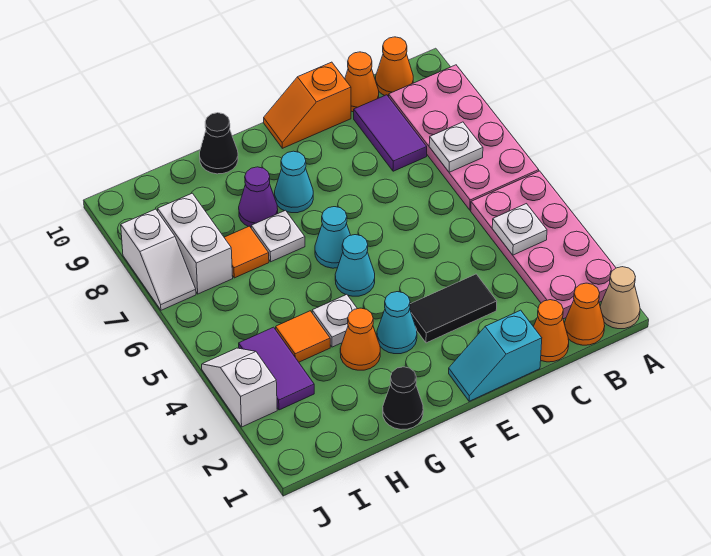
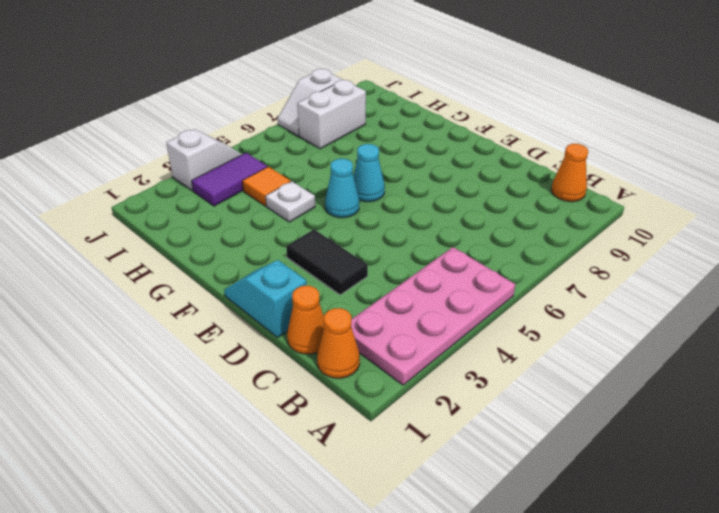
none -> tan 1x1 cone [600,267,640,329]
none -> pink 2x4 plate [389,65,539,210]
none -> purple 1x2 tile [354,95,427,171]

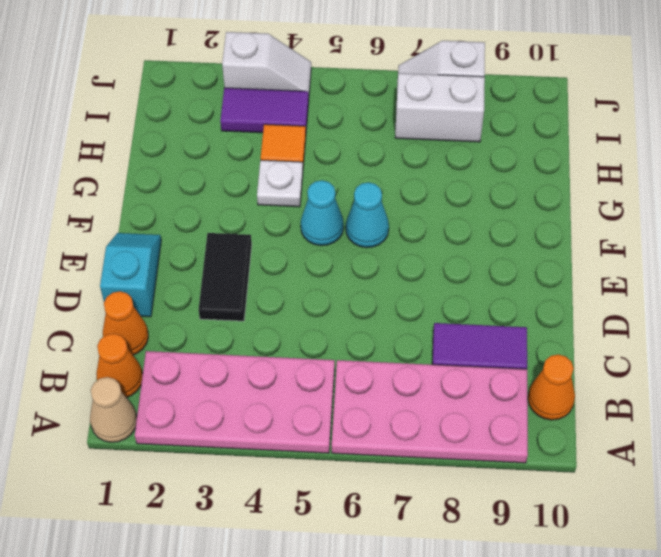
none -> orange 1x1 cone [345,52,379,112]
none -> orange 1x2 slope [264,62,351,148]
none -> cyan 1x1 cone [377,292,417,354]

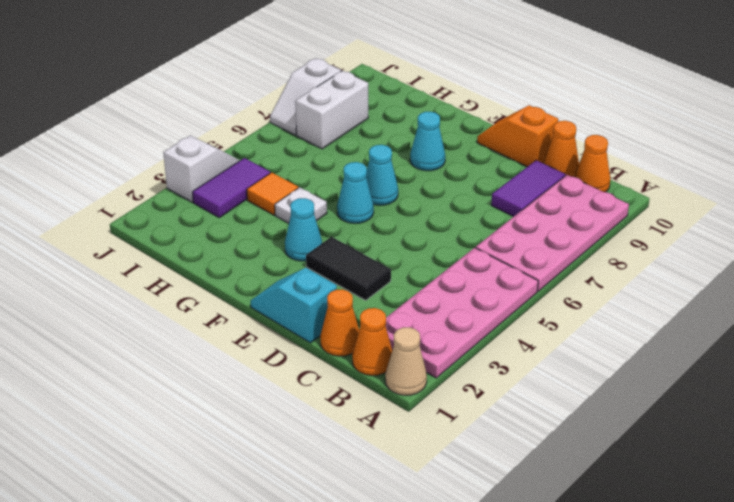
none -> black 1x1 cone [383,367,423,429]
none -> orange 1x1 cone [340,308,380,370]
none -> white 1x1 plate [251,210,305,262]

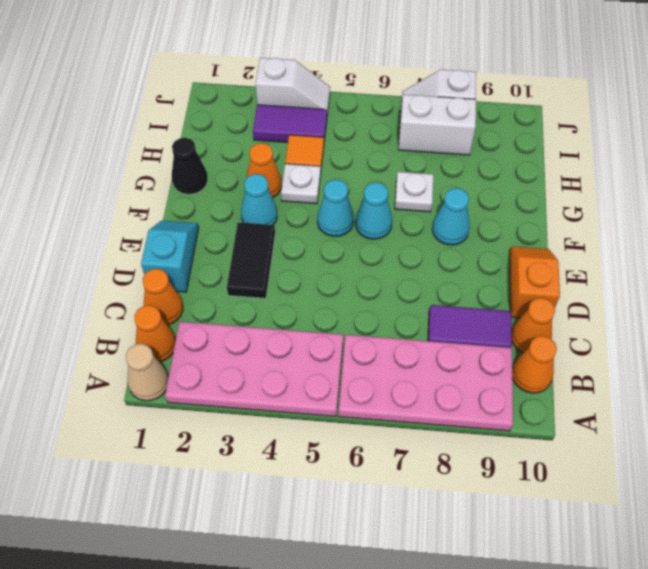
none -> purple 1x1 cone [239,167,278,227]
none -> black 1x1 cone [200,113,238,174]
none -> orange 1x1 tile [224,226,269,278]

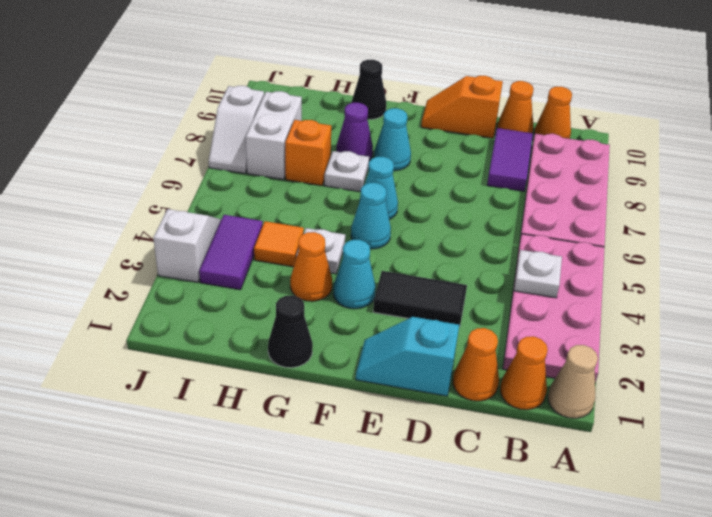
orange 1x1 brick [285,120,331,186] -> orange 1x1 tile [224,226,269,278]
none -> white 1x1 plate [429,122,483,172]

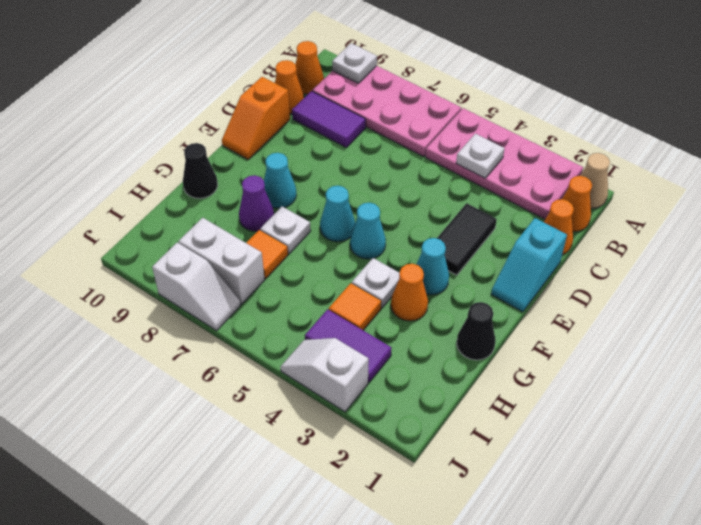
white 1x1 plate [332,43,377,83] -> white 1x1 plate moved to [429,122,483,172]

